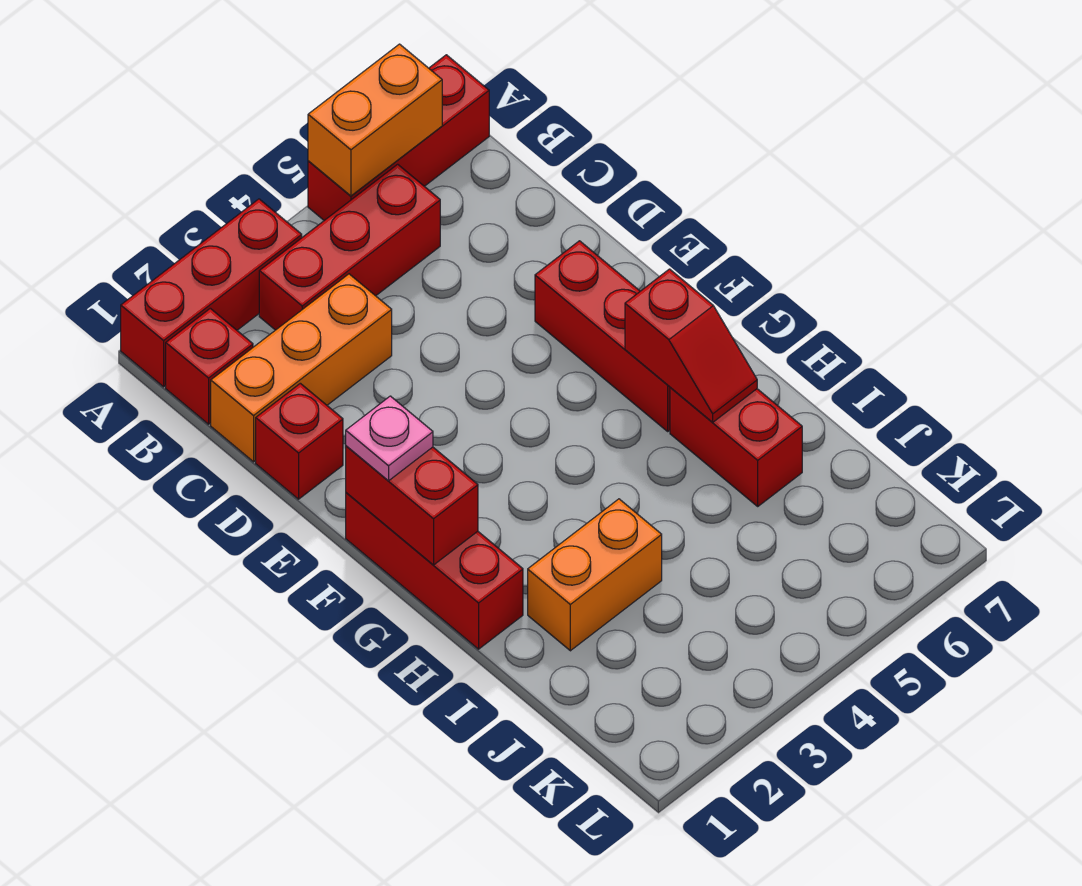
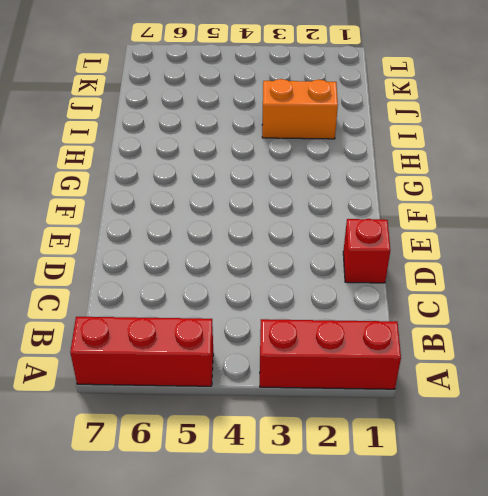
none -> red 1x1 brick [166,308,253,424]
none -> red 1x3 brick [259,164,440,330]
none -> orange 1x3 brick [211,274,392,462]

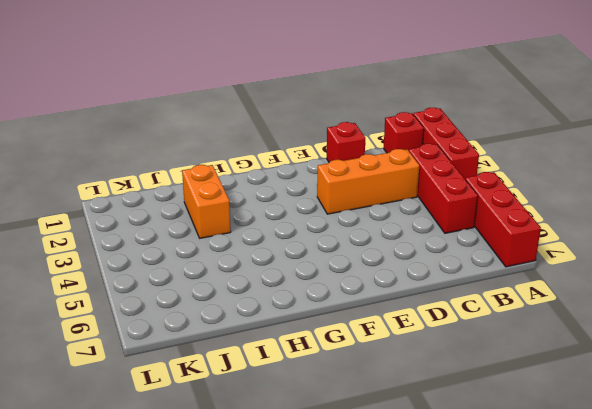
orange 1x3 brick [317,149,419,214] -> orange 1x3 brick turned to [211,274,392,462]
none -> red 1x3 brick [535,241,670,431]
none -> red 1x3 brick [346,493,523,649]
none -> red 1x2 brick [670,387,802,506]

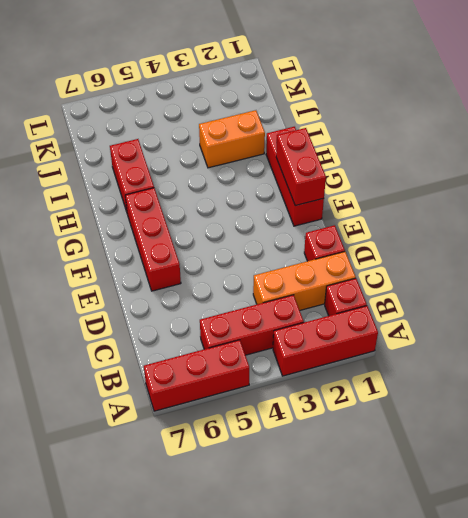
none -> orange 1x2 brick [308,44,442,196]
none -> red 1x2 slope [625,269,757,422]
none -> pink 1x1 plate [346,396,433,481]

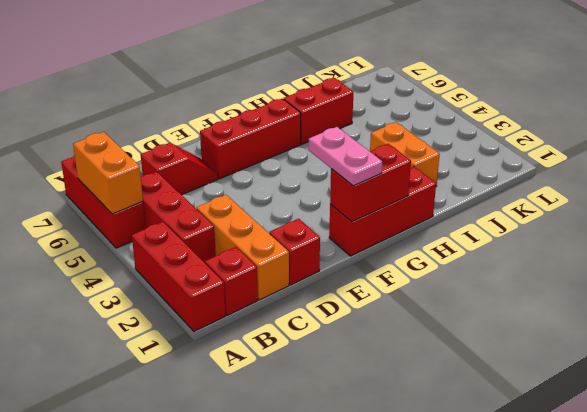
red 1x2 slope [141,143,218,195] -> red 1x2 slope moved to [625,269,757,422]
pink 1x2 plate [309,127,382,186] -> pink 1x1 plate [346,396,433,481]

